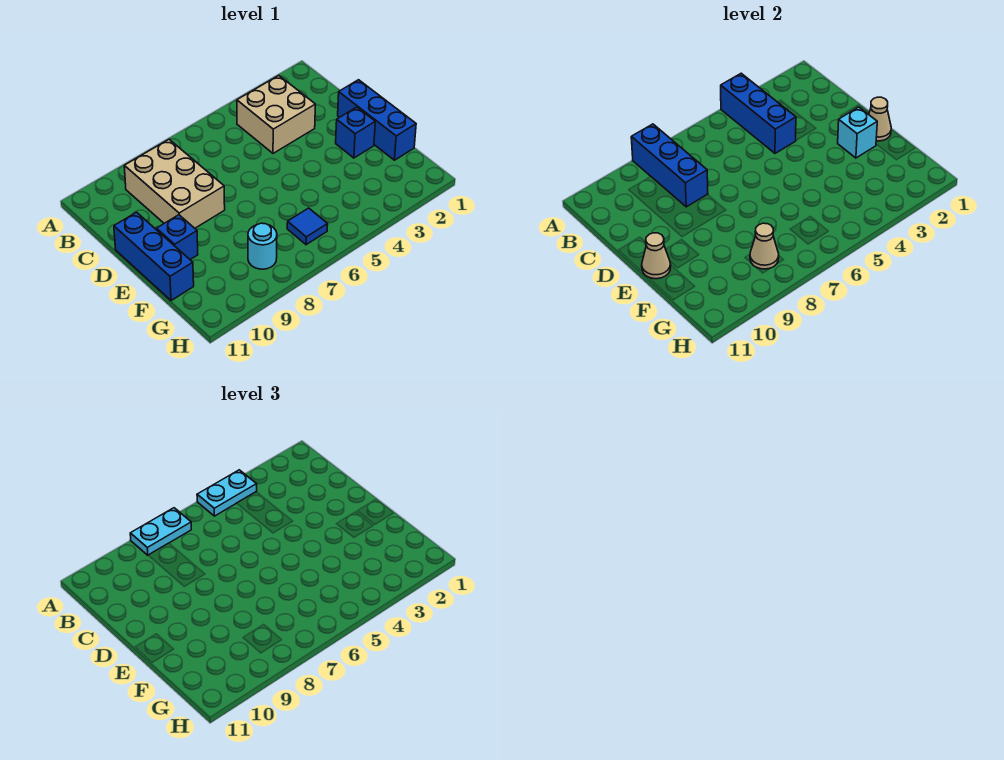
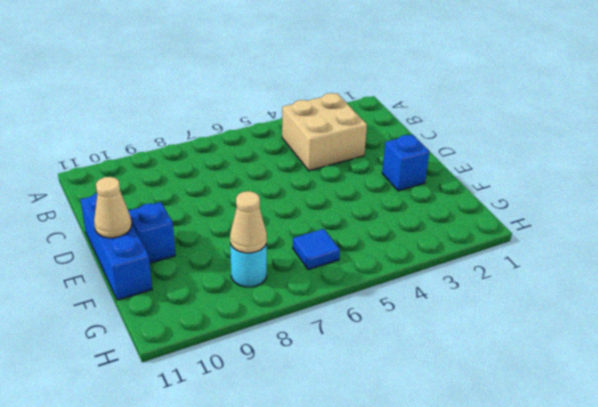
none -> tan 2x3 brick [124,139,225,228]
none -> blue 1x3 brick [338,80,416,160]
none -> blue 1x3 brick [721,73,796,153]

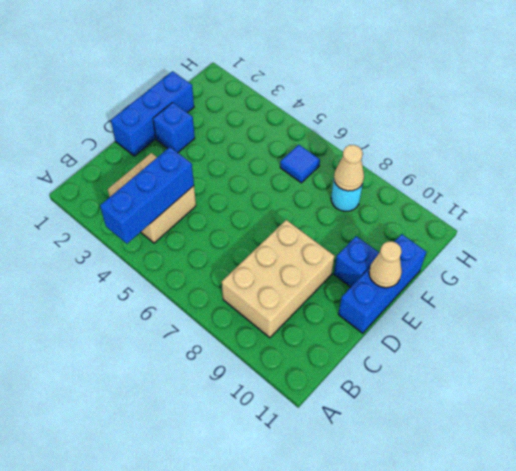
none -> blue 1x3 brick [631,124,708,207]
none -> tan 1x1 cone [869,97,891,141]
none -> cyan 1x1 brick [838,107,877,158]

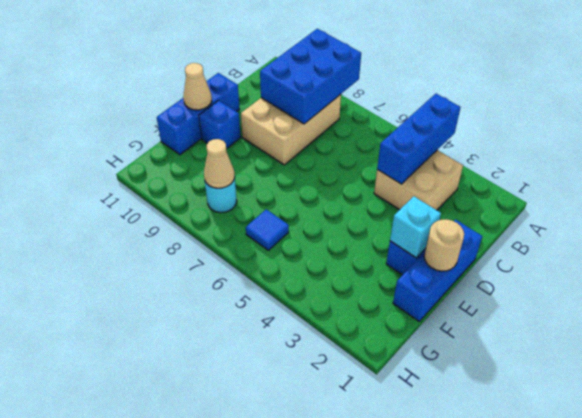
blue 2x3 brick [260,29,361,124] -> blue 1x3 brick [631,124,708,207]
tan 1x1 round brick [424,219,464,271] -> tan 1x1 cone [869,97,891,141]
none -> cyan 1x2 plate [197,470,257,516]
none -> cyan 1x2 plate [130,508,191,555]

